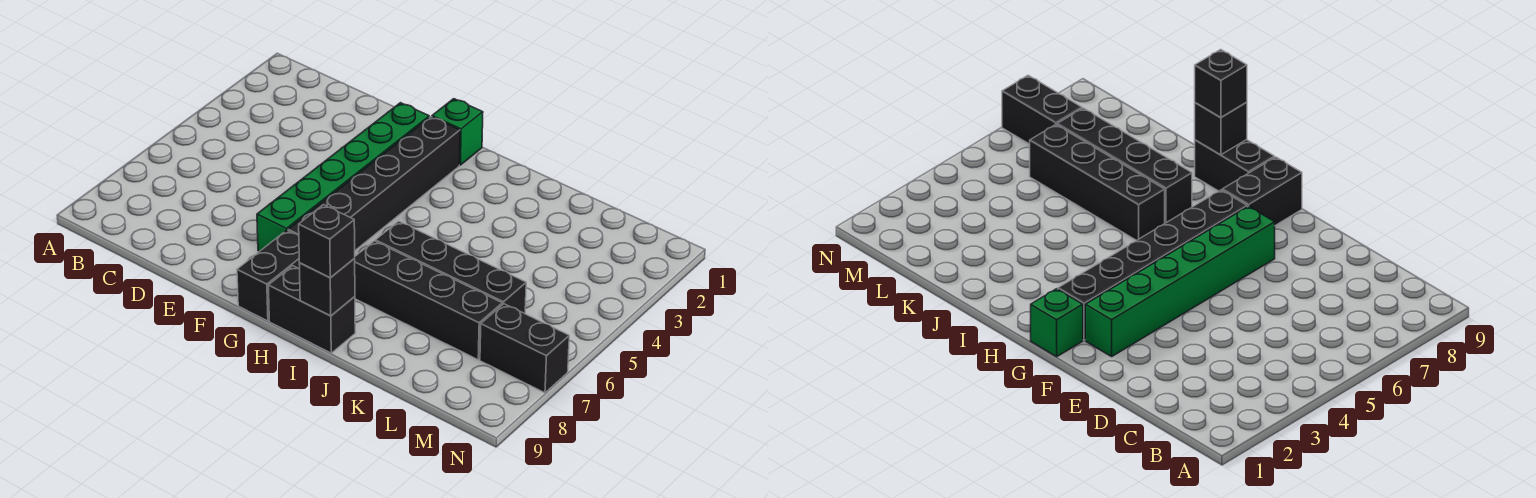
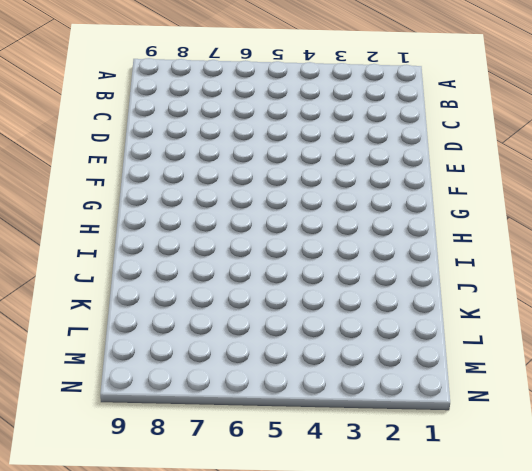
none -> green 1x6 brick [257,103,429,251]
none -> green 1x1 brick [432,99,483,165]

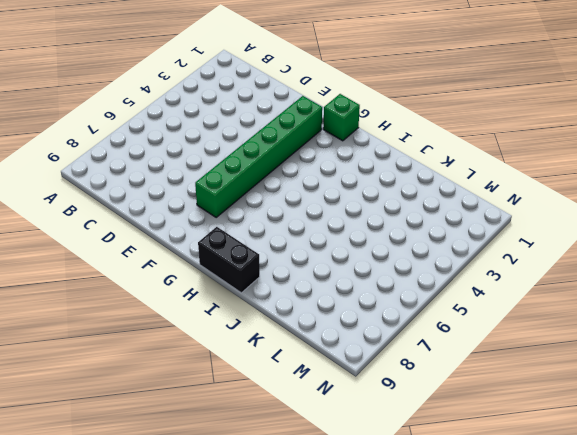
none -> black 1x6 brick [288,117,460,250]
none -> black 1x2 brick [237,230,300,321]

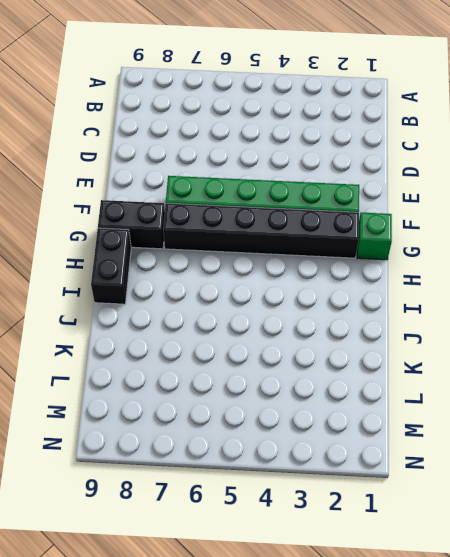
none -> black 1x4 brick [375,221,526,314]
none -> black 1x4 brick [354,241,502,360]

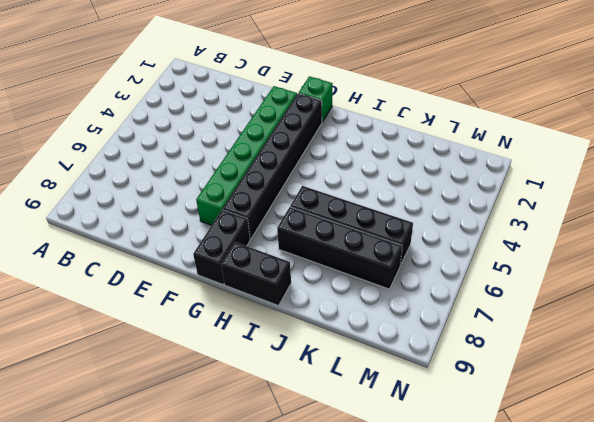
none -> black 1x2 brick [480,304,569,393]
none -> black 1x1 brick [299,259,355,316]

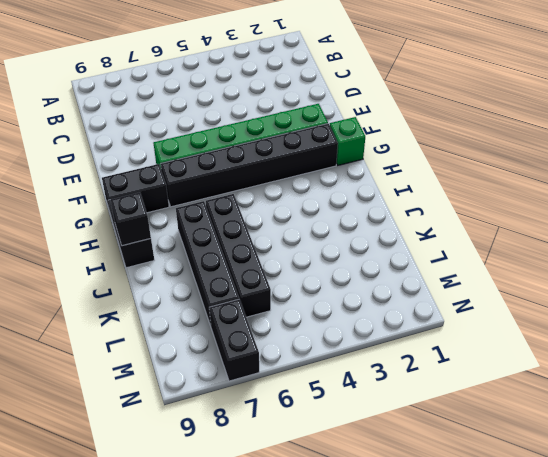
none -> black 1x1 brick [299,205,355,278]

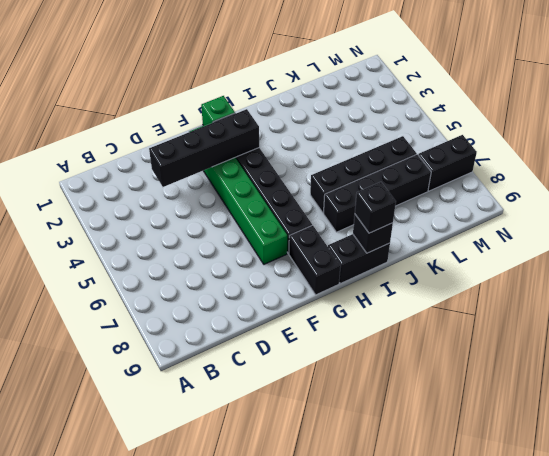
black 1x4 brick [149,109,259,187] -> none

